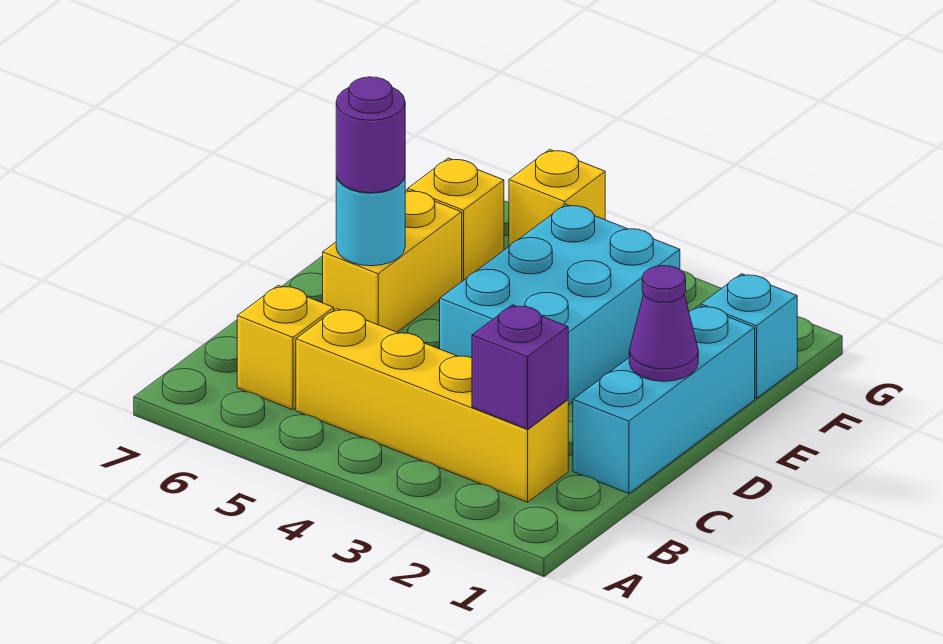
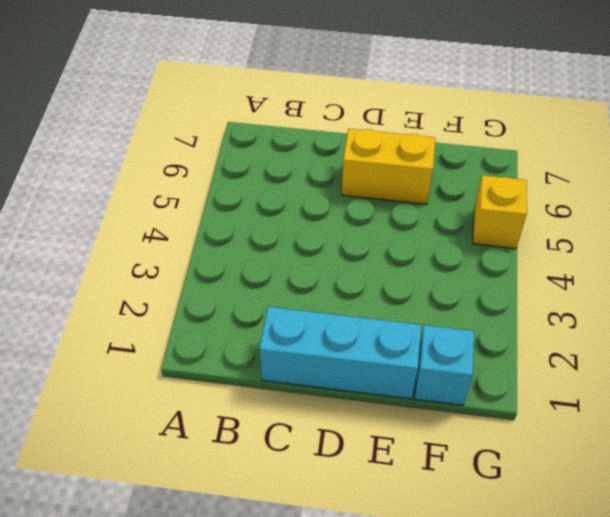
none -> yellow 1x4 brick [296,309,568,502]
none -> yellow 1x1 brick [237,286,334,410]
none -> cyan 2x3 brick [440,204,680,405]

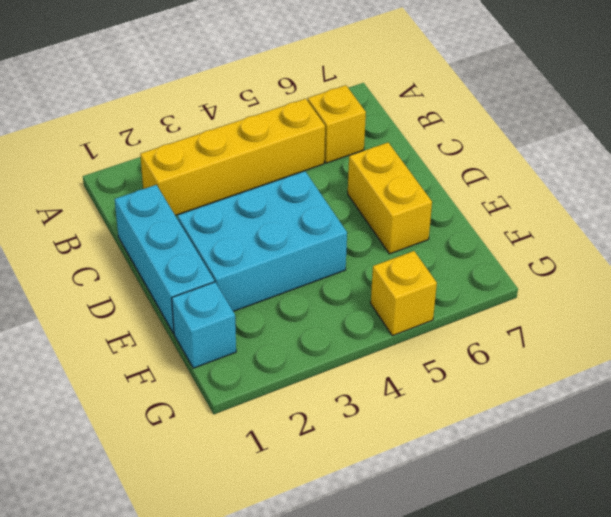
cyan 2x3 brick [178,171,347,311] -> cyan 2x3 brick turned to [440,204,680,405]
none -> yellow 1x1 brick [408,158,504,281]
none -> purple 1x1 brick [472,305,568,429]
none -> purple 1x1 cone [629,266,698,381]

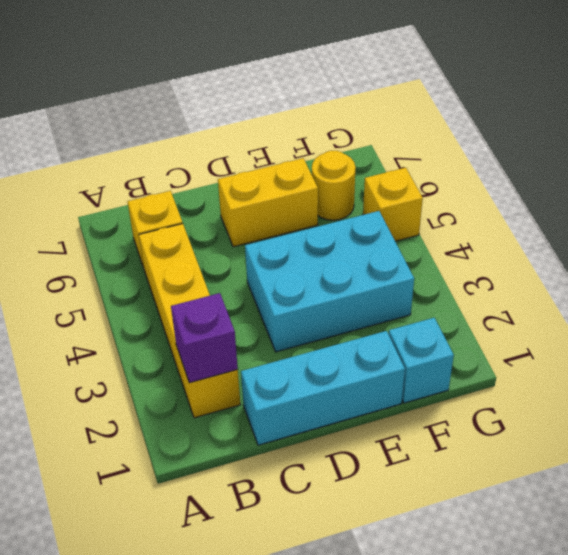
yellow 1x1 round brick [312,151,355,220] -> yellow 1x1 brick [408,158,504,281]
none -> purple 1x1 cone [629,266,698,381]
none -> cyan 1x1 round brick [336,176,405,266]
none -> purple 1x1 round brick [336,77,405,193]

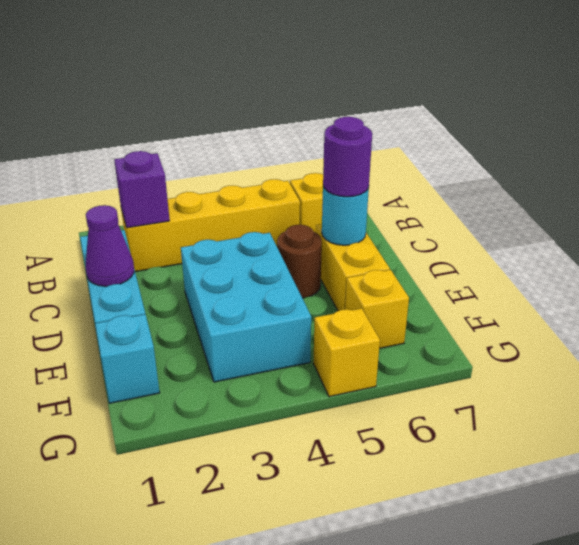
brown 1x1 round brick [277,225,322,298] -> none

